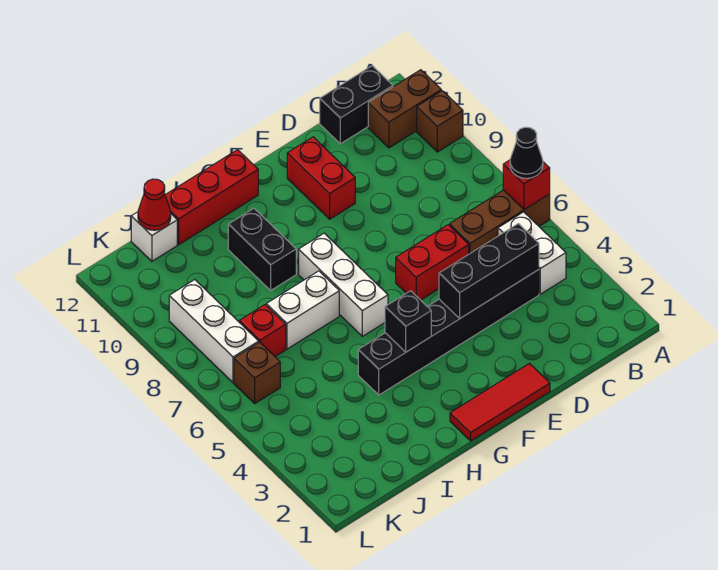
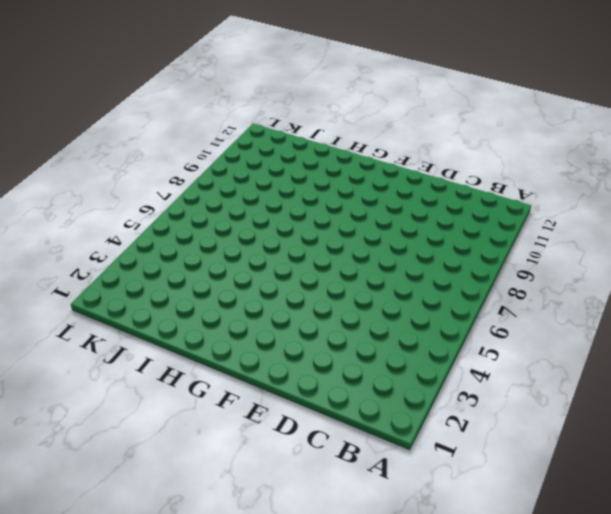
none -> brown 1x3 brick [450,190,550,254]
none -> brown 1x1 brick [417,91,463,152]
none -> brown 1x2 brick [368,70,441,148]

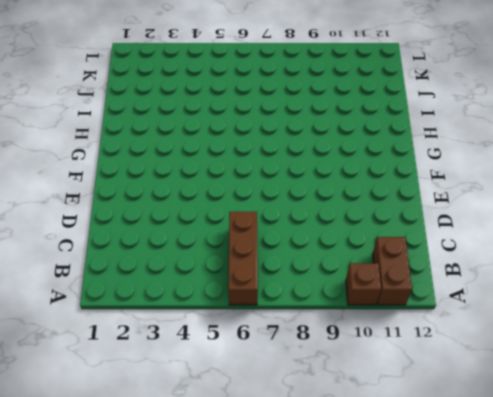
none -> white 1x2 brick [498,212,566,294]
none -> black 1x2 brick [320,66,393,144]
none -> black 1x6 brick [358,270,539,395]

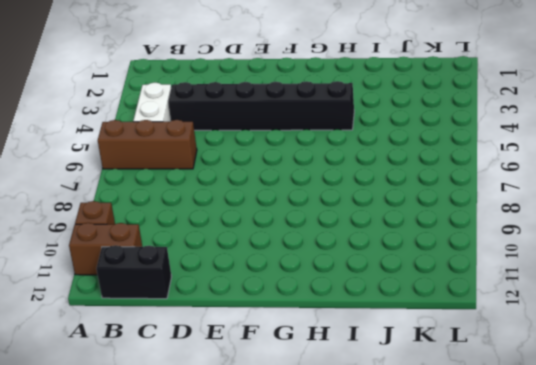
none -> red 1x2 brick [396,225,469,300]
none -> red 1x3 tile [450,363,550,441]
none -> red 1x2 brick [287,137,355,219]

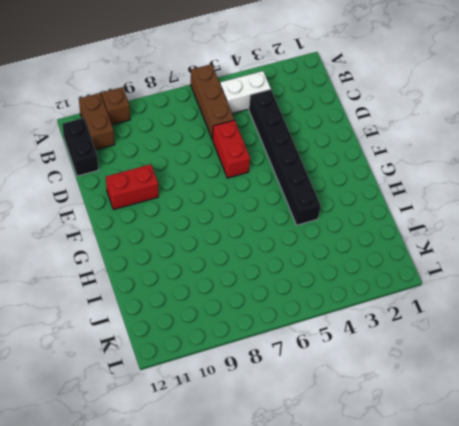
none -> red 1x3 tile [450,363,550,441]
none -> white 1x3 brick [299,233,388,336]
none -> red 1x3 brick [165,150,258,244]

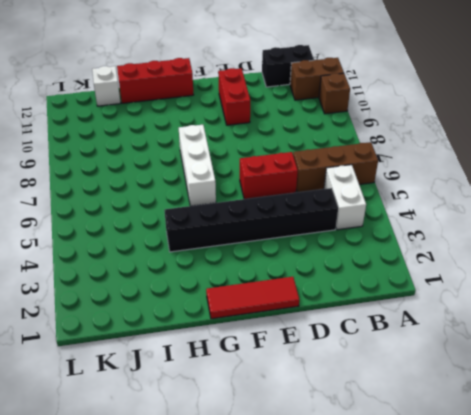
none -> white 1x2 brick [266,271,339,349]
none -> black 1x2 brick [228,208,296,290]
none -> red 1x1 brick [239,305,286,357]

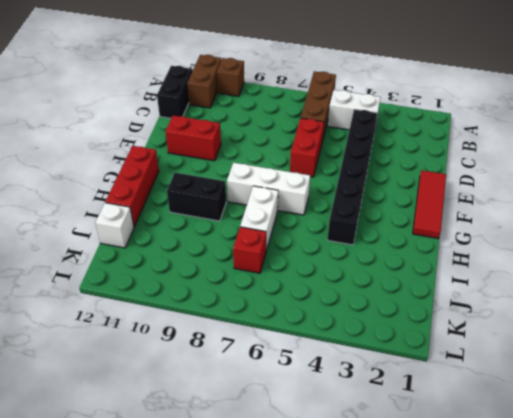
none -> brown 1x1 brick [234,342,280,403]
none -> white 1x3 brick [169,280,259,383]
none -> red 1x1 brick [503,160,550,210]

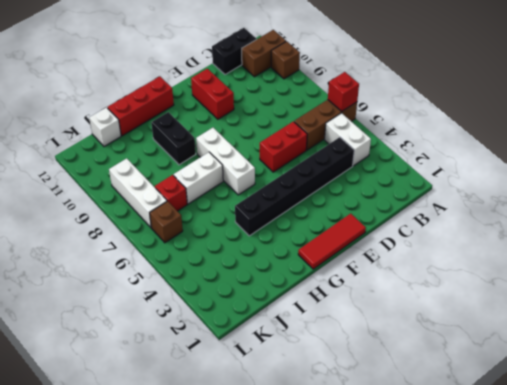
none -> black 1x3 brick [439,224,539,318]
none -> black 1x1 brick [385,291,431,352]
none -> red 1x1 cone [138,179,171,230]

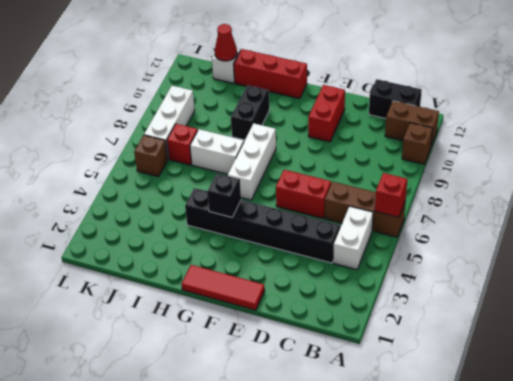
none -> black 1x3 brick [439,224,539,318]
none -> black 1x1 cone [510,127,543,178]

